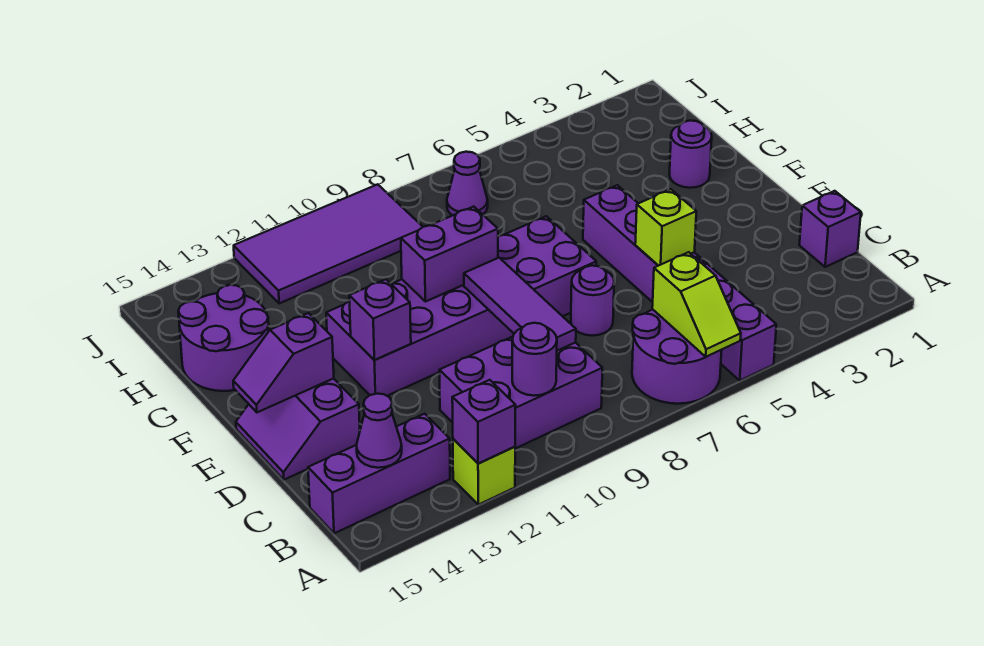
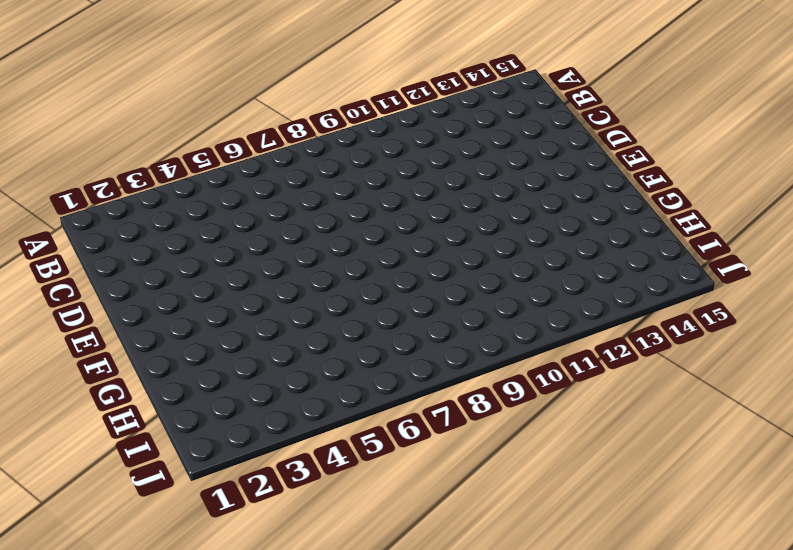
none -> purple 1x6 brick [583,185,776,380]
none -> purple 2x2 round brick [632,309,722,404]
none -> lime 1x1 brick [453,439,515,505]

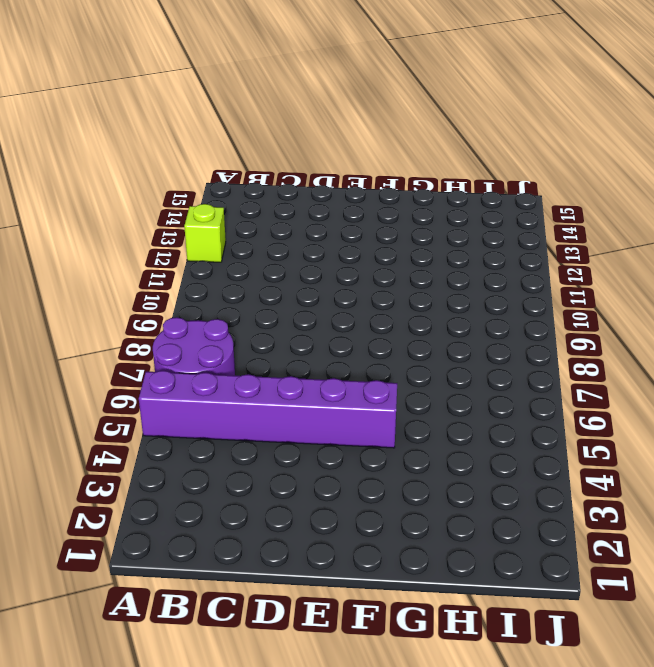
none -> purple 2x3 brick [439,337,602,449]
none -> purple 1x3 brick [308,414,450,533]
none -> purple 1x1 brick [799,191,861,267]

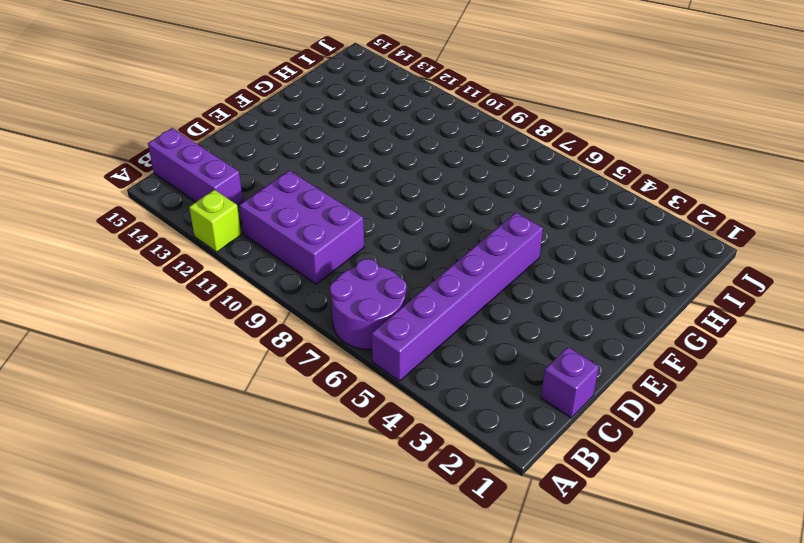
none -> purple 1x1 round brick [571,266,614,336]
none -> purple 2x2 slope [236,378,360,480]
none -> purple 2x6 brick [326,216,596,396]

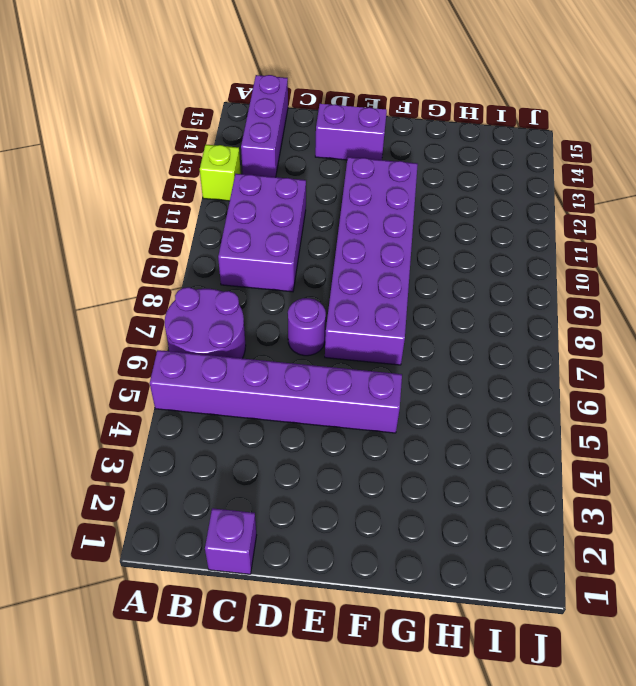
none -> purple 1x1 round brick [669,121,712,188]
none -> purple 2x2 round brick [178,285,269,391]
none -> purple 1x1 cone [447,152,488,215]

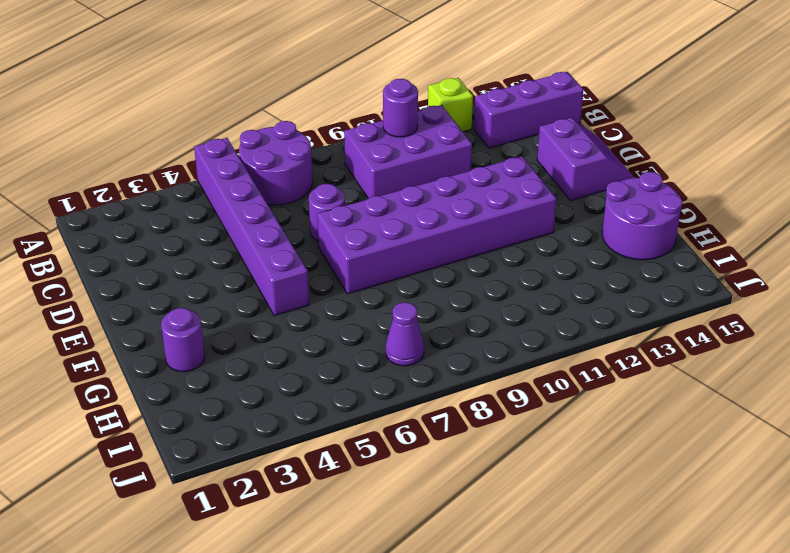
none -> purple 1x1 brick [799,191,861,267]
none -> purple 2x4 tile [234,184,423,303]
none -> lime 1x2 slope [652,252,741,357]

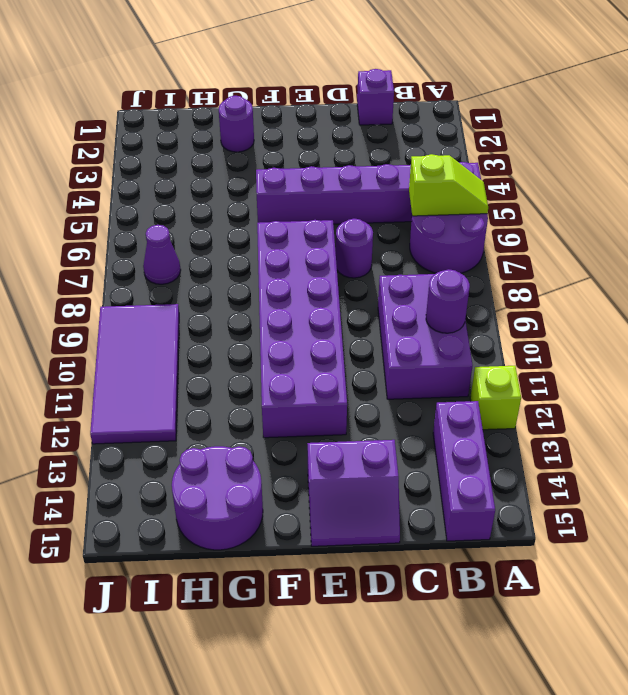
none -> purple 1x1 brick [452,380,516,464]
none -> purple 1x1 cone [357,394,402,468]
none -> purple 1x3 tile [464,258,576,351]

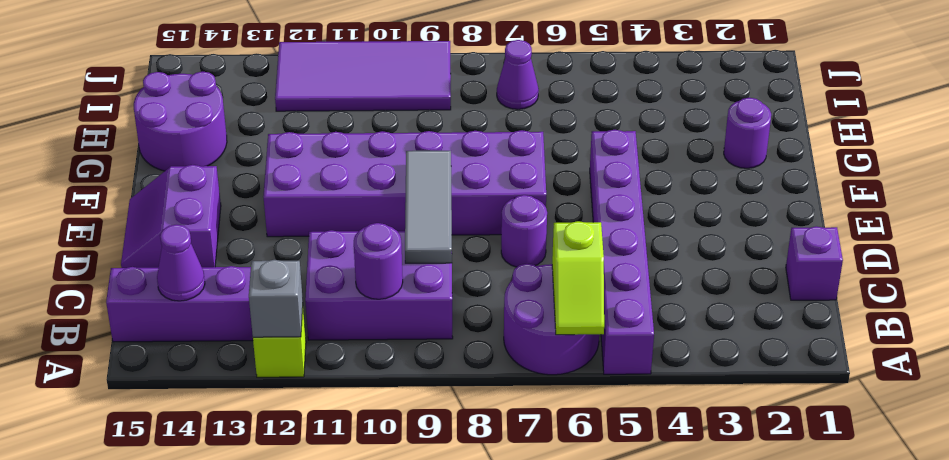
grey 1x1 brick [249,260,303,337] -> purple 1x1 brick [452,380,516,464]
grey 1x3 tile [405,151,452,263] -> purple 1x3 tile [464,258,576,351]
none -> lime 1x1 brick [635,189,696,266]
none -> purple 1x1 brick [349,279,411,360]
none -> purple 1x2 slope [233,313,334,412]

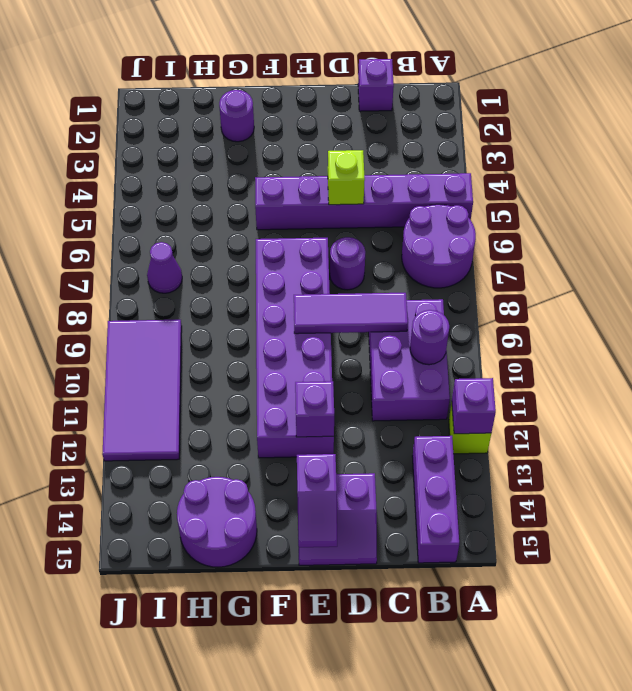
none -> lime 1x2 slope [652,252,741,357]
none -> purple 1x1 cone [357,394,402,468]
none -> purple 1x2 brick [401,207,498,302]

